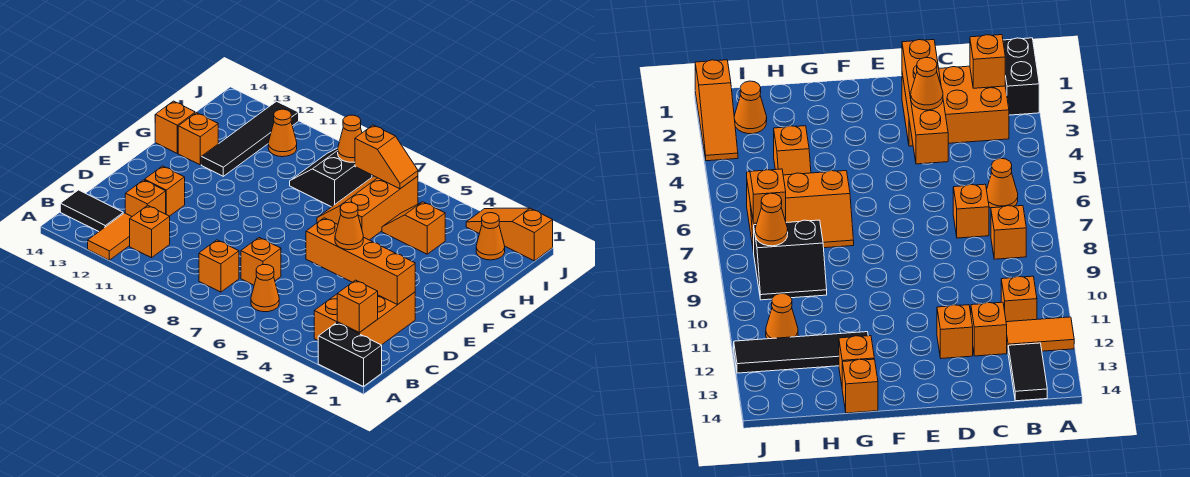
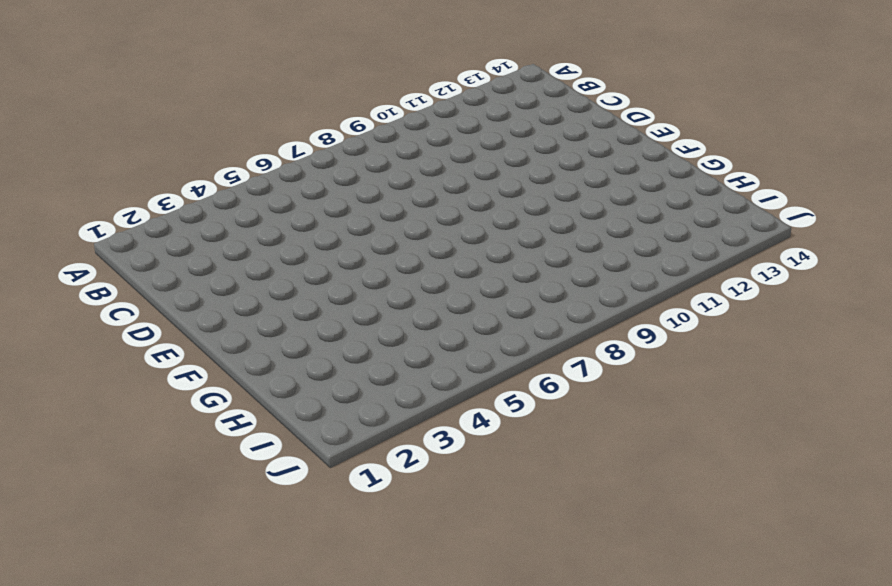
none -> black 1x2 brick [318,323,382,386]
none -> orange 1x2 tile [88,213,132,260]
none -> orange 2x3 brick [314,292,415,345]

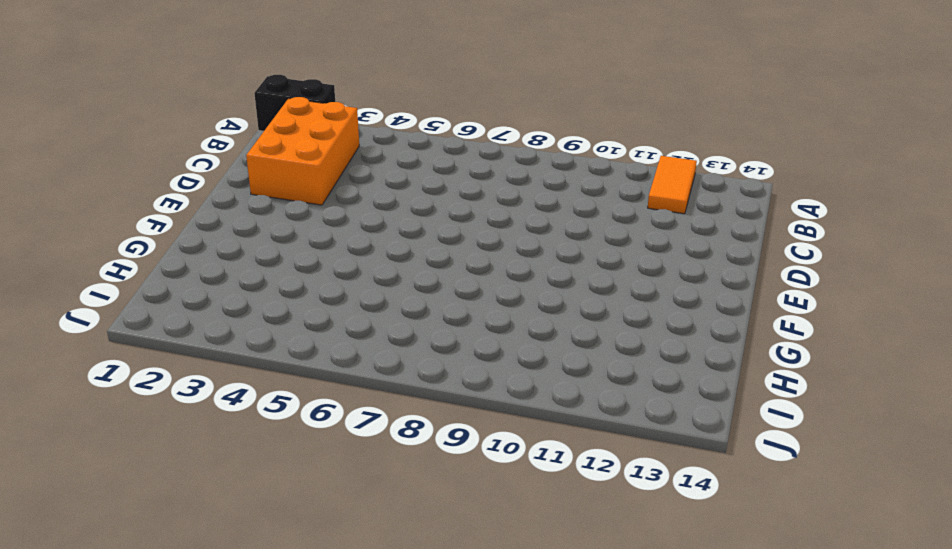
none -> orange 1x1 cone [251,265,279,312]
none -> orange 1x1 brick [199,240,239,292]
none -> orange 1x1 brick [130,205,170,258]

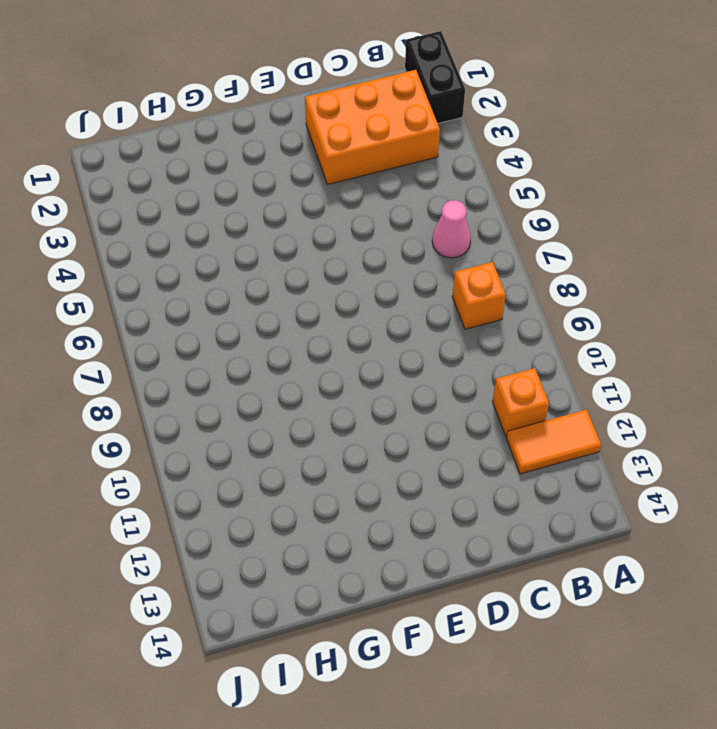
pink 1x1 cone [432,200,471,258] -> orange 1x1 cone [251,265,279,312]
none -> black 1x2 tile [60,190,123,231]
none -> orange 1x1 brick [241,238,281,285]
none -> orange 1x1 brick [125,180,166,216]

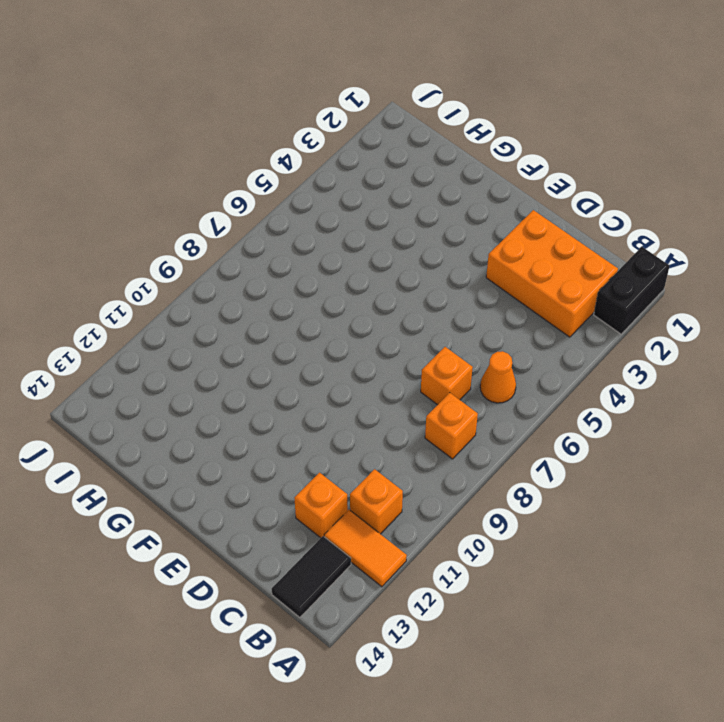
none -> orange 1x1 brick [144,166,185,216]
none -> orange 2x3 slope [317,176,418,240]
none -> black 1x4 tile [201,101,299,176]

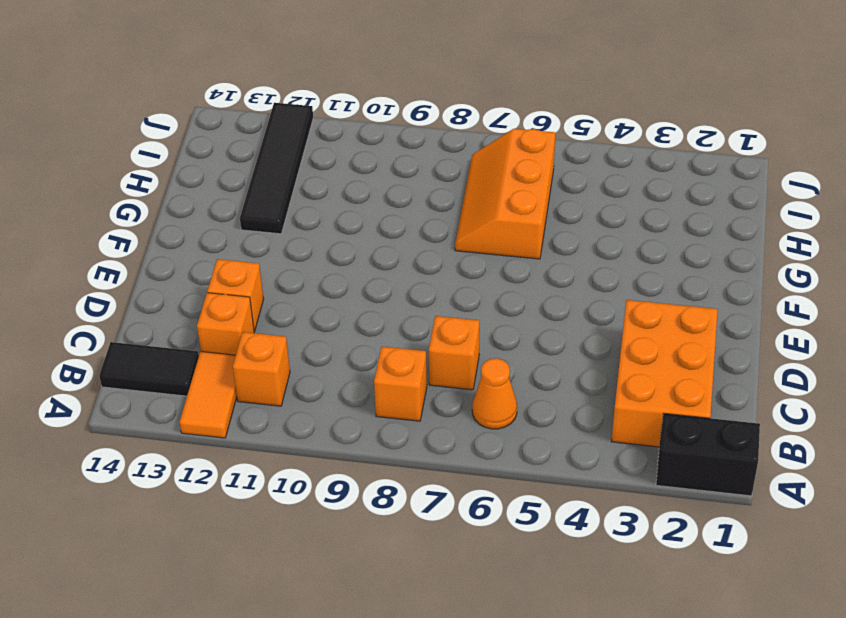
none -> orange 1x1 brick [178,113,218,165]
none -> orange 1x1 brick [155,101,195,153]
none -> orange 1x2 slope [382,202,445,254]

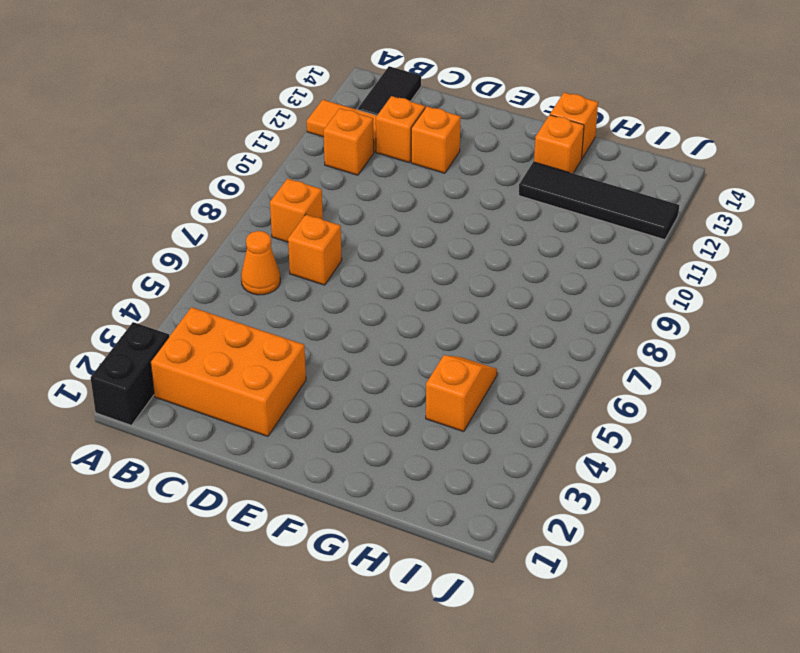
none -> orange 2x3 slope [317,176,418,240]
none -> black 2x2 slope [290,148,372,207]
none -> orange 1x1 cone [476,213,505,260]

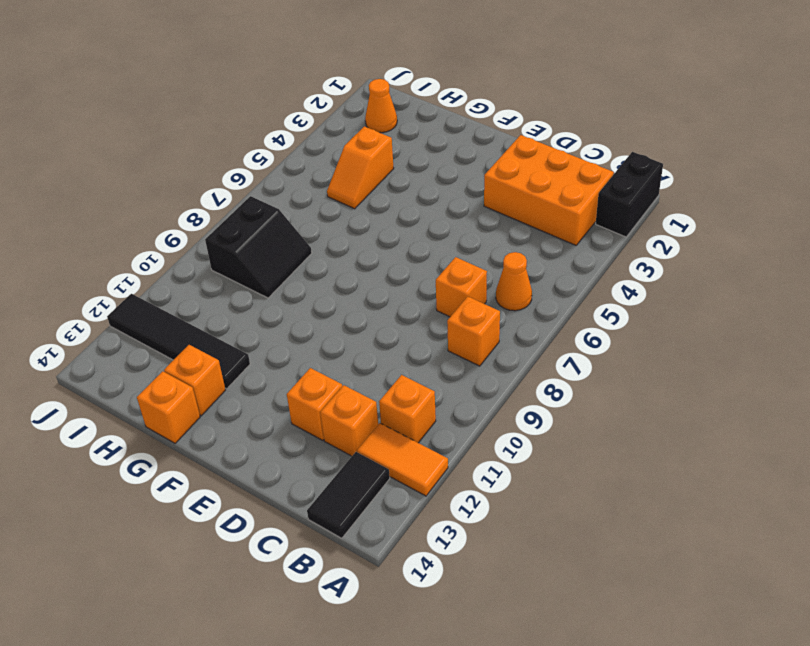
black 2x2 slope [205,196,312,298] -> black 2x2 slope turned to [290,148,372,207]
none -> orange 2x3 slope [317,176,418,240]
none -> orange 1x1 cone [268,109,297,157]
none -> orange 1x3 slope [466,208,553,261]

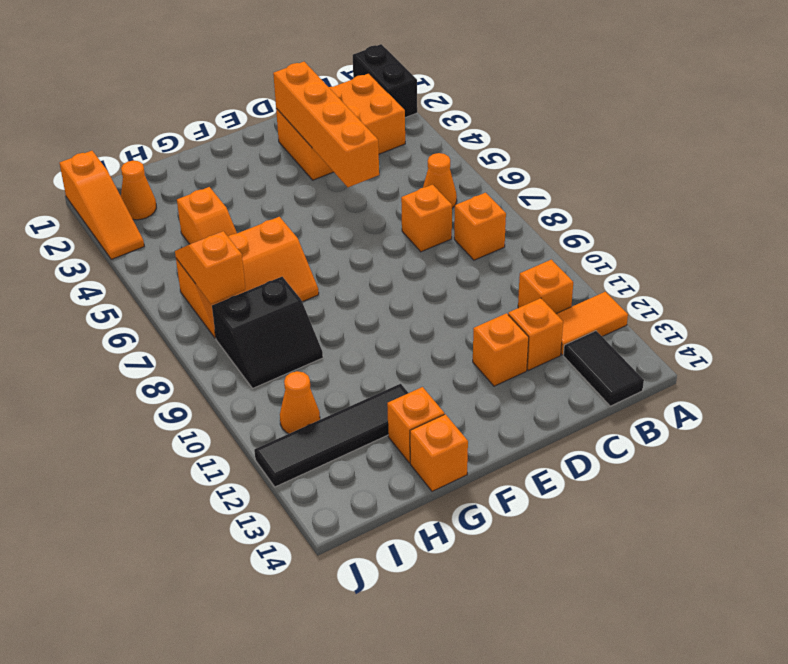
none -> orange 1x1 brick [337,280,378,333]
none -> orange 1x1 cone [338,115,362,162]
none -> orange 1x1 cone [335,202,363,250]

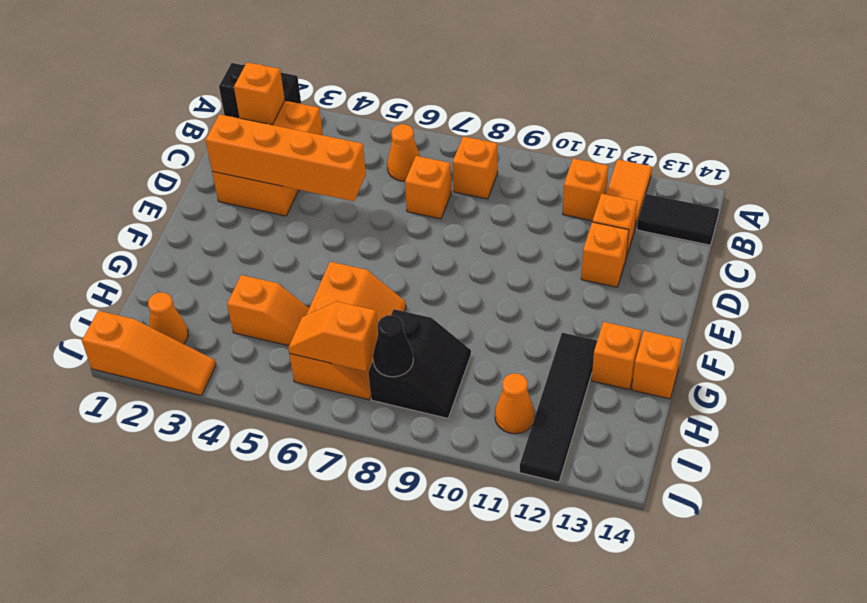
black 1x1 cone [373,315,413,377] -> orange 1x1 cone [338,115,362,162]
none -> orange 1x1 cone [335,202,363,250]

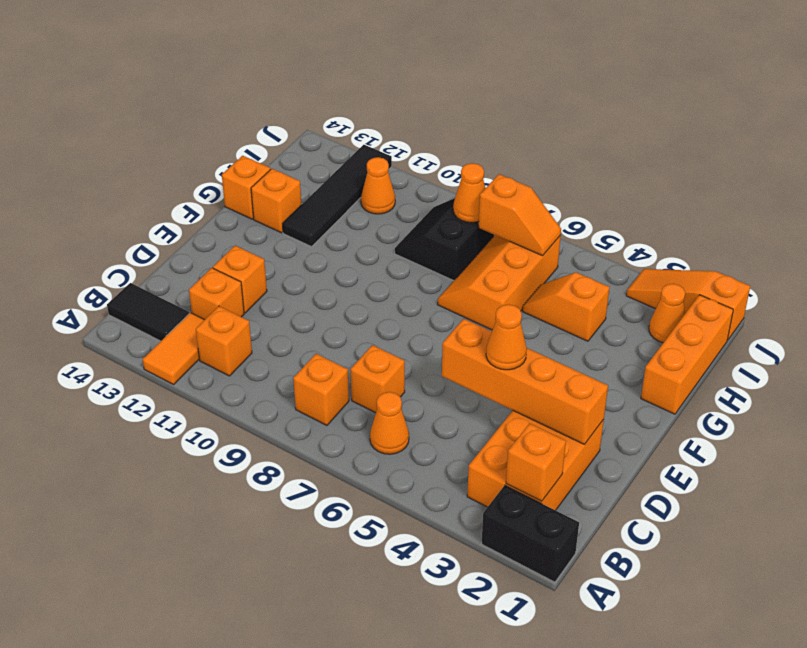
orange 1x3 brick [641,295,733,414] -> none

